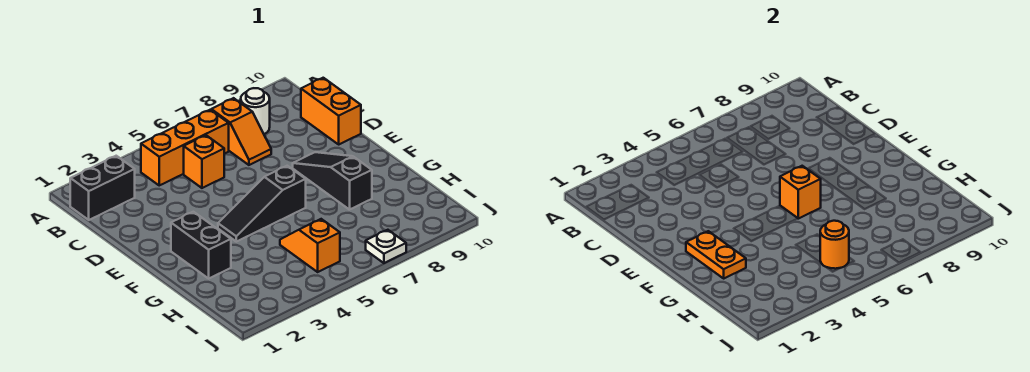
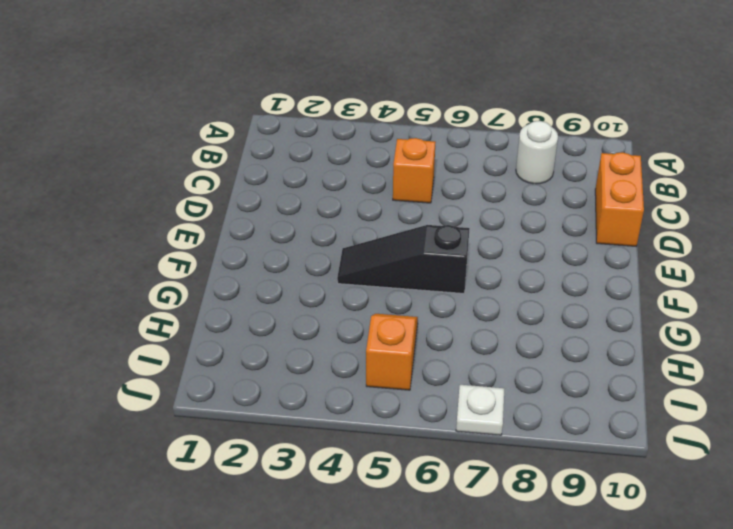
none -> black 1x2 brick [70,156,135,220]
none -> orange 1x3 brick [141,110,229,185]
none -> orange 1x2 slope [211,98,271,165]

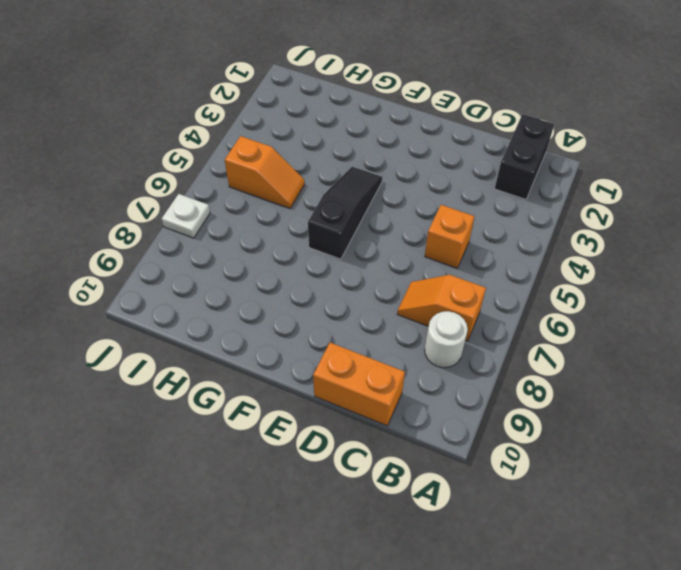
none -> orange 1x3 brick [141,110,229,185]
none -> black 1x3 slope [293,152,372,210]
none -> black 1x2 brick [171,212,231,278]

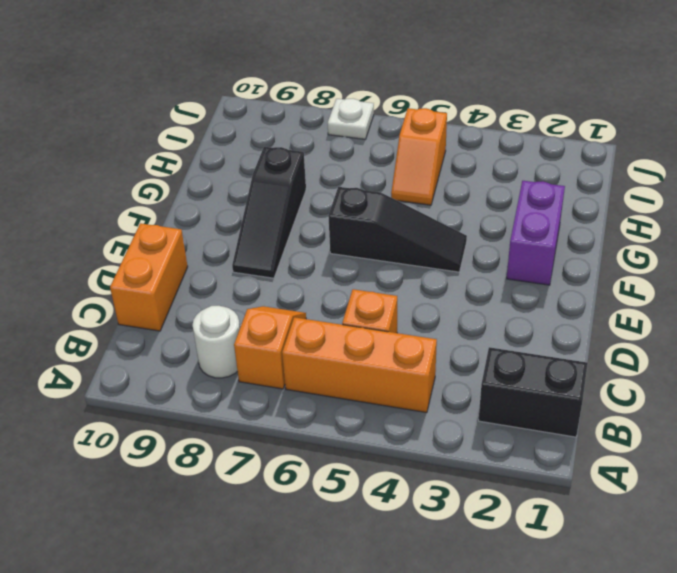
purple 1x2 brick [507,181,565,285] -> black 1x2 brick [171,212,231,278]
none -> orange 1x2 plate [686,231,746,278]
none -> orange 1x1 brick [780,166,821,219]
none -> orange 1x1 round brick [820,221,849,269]

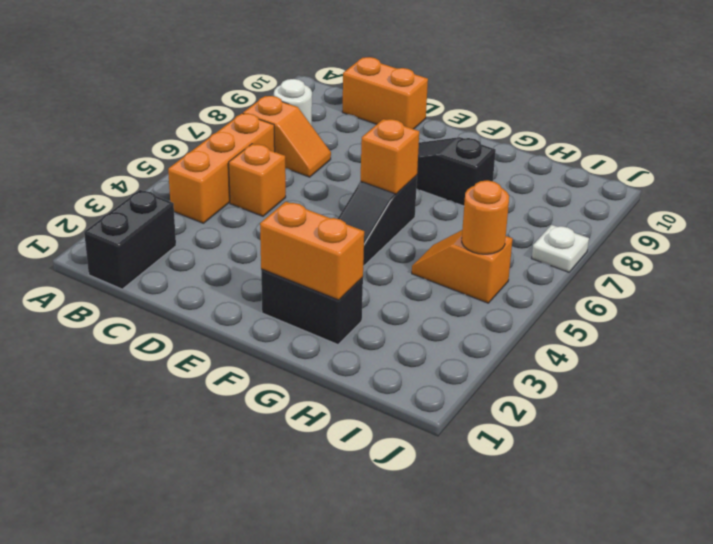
orange 1x2 brick [260,202,364,300] -> orange 1x2 plate [686,231,746,278]

